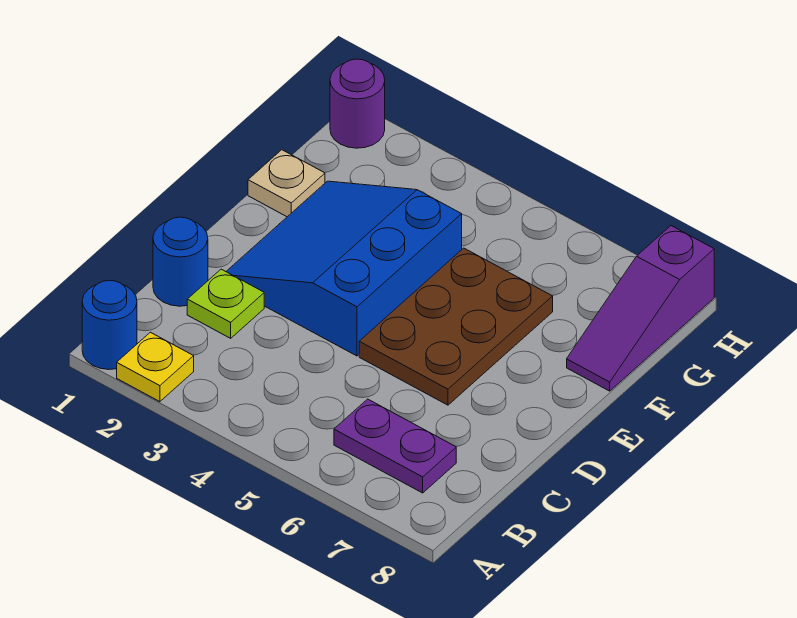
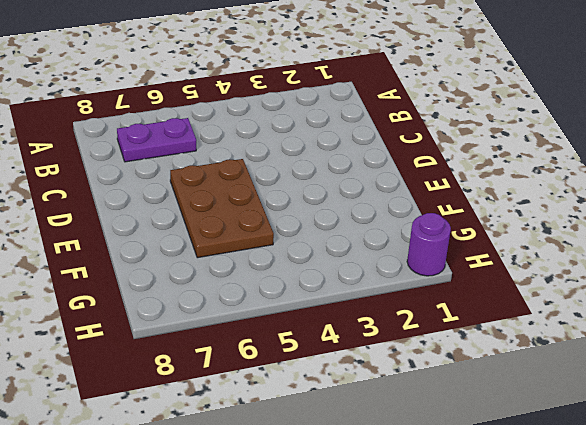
none -> blue 1x1 round brick [82,280,137,370]
none -> yellow 1x1 plate [117,332,194,402]

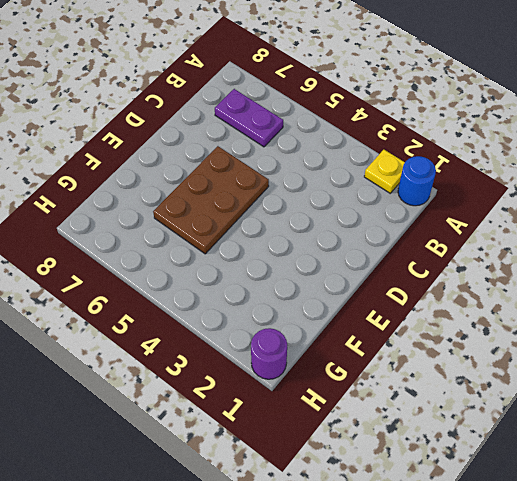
none -> blue 1x1 round brick [153,217,208,306]
none -> lime 1x1 plate [187,269,264,338]

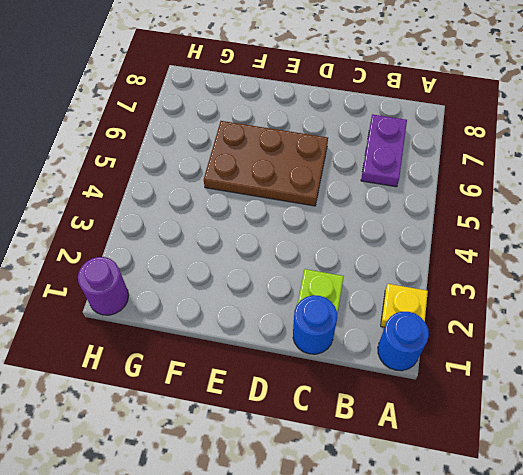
none -> blue 3x3 slope [226,181,462,356]
none -> tan 1x1 plate [248,150,325,217]

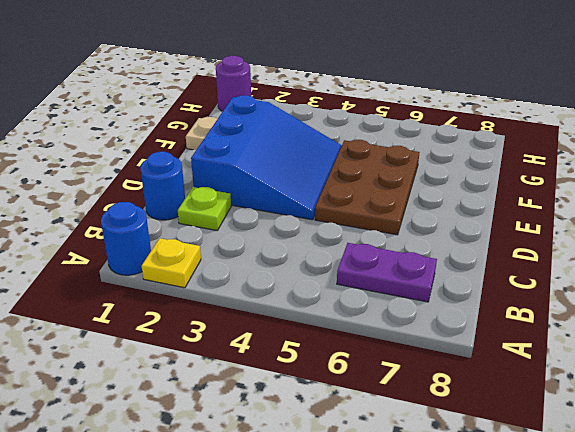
blue 3x3 slope [191,95,342,220] -> blue 3x3 slope turned to [226,181,462,356]
none -> purple 1x3 slope [567,226,714,391]

